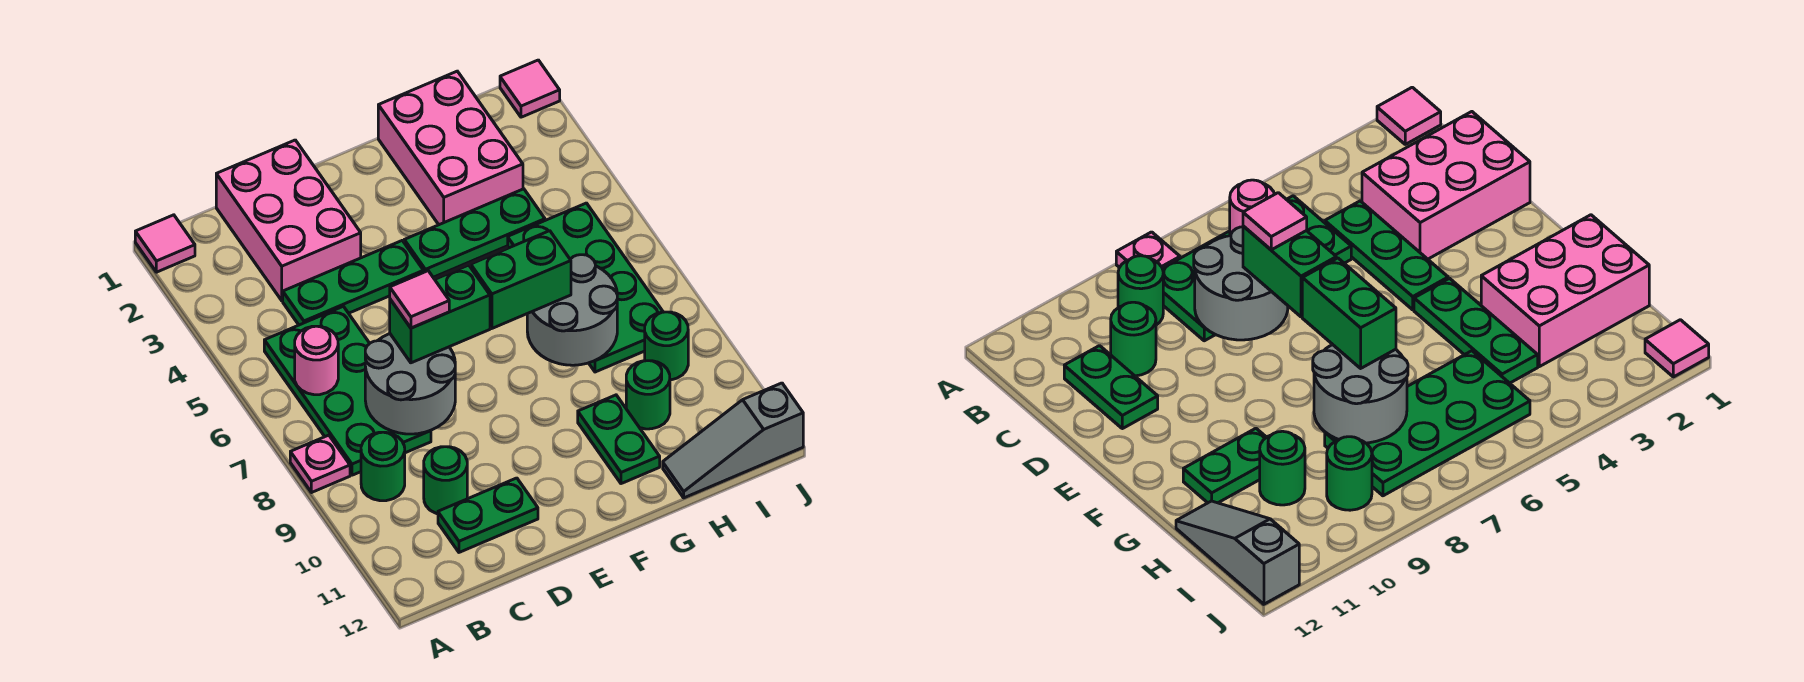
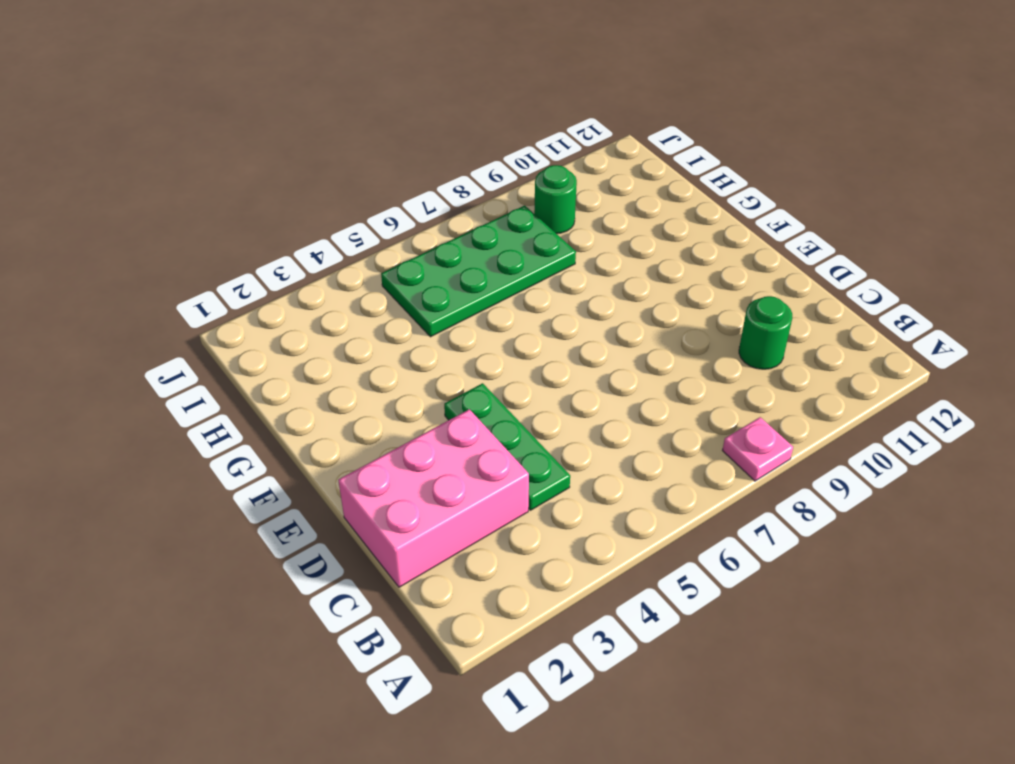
none -> pink 1x1 tile [135,215,195,272]
none -> green 2x4 plate [264,306,431,475]
none -> green 1x1 round brick [361,432,405,501]

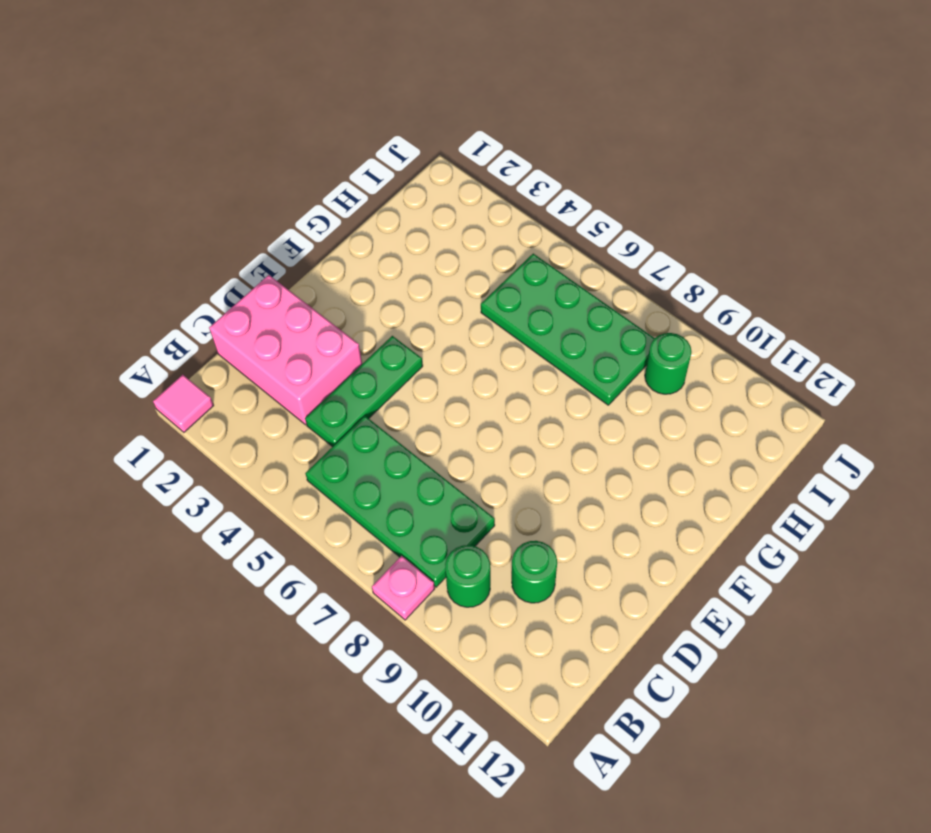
none -> green 1x2 plate [438,478,538,552]
none -> green 1x3 plate [404,189,545,277]
none -> pink 2x3 brick [378,71,523,225]

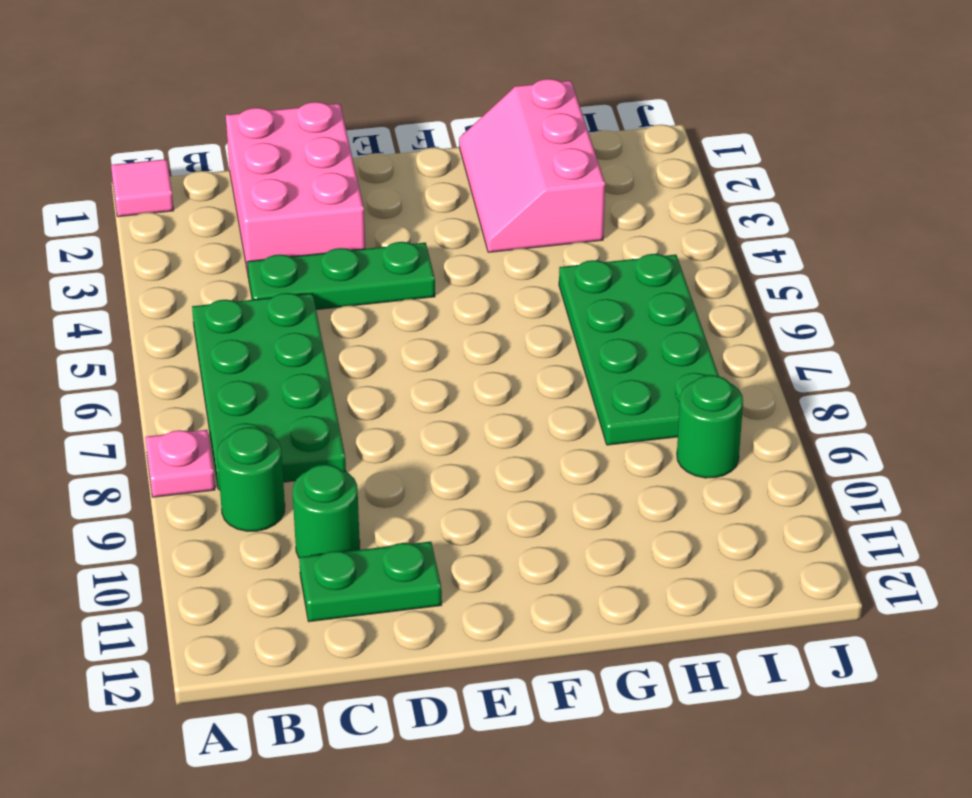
pink 2x3 slope [459,79,605,252] -> pink 2x3 brick [378,71,523,225]
none -> green 1x3 plate [404,189,545,277]
none -> green 1x2 plate [578,395,660,484]
none -> green 1x1 round brick [626,361,670,429]

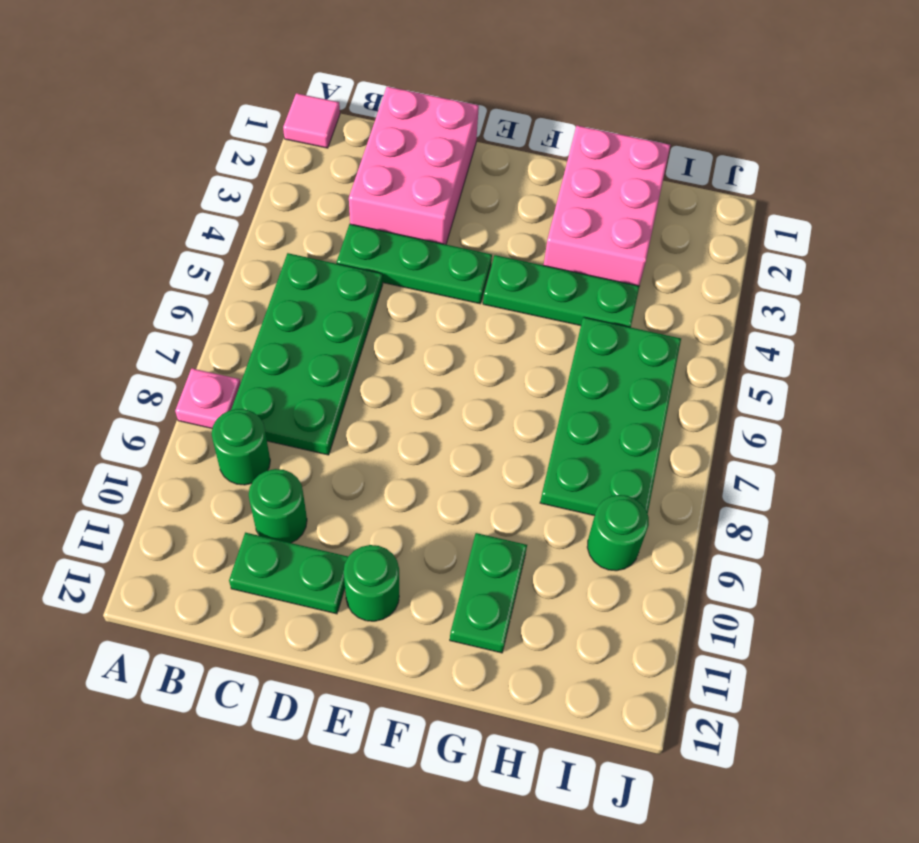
green 1x1 round brick [344,545,399,621] -> green 1x1 round brick moved to [626,361,670,429]
none -> grey 1x3 slope [663,383,803,498]
none -> pink 1x1 tile [500,60,560,117]
none -> pink 1x1 round brick [295,326,338,395]

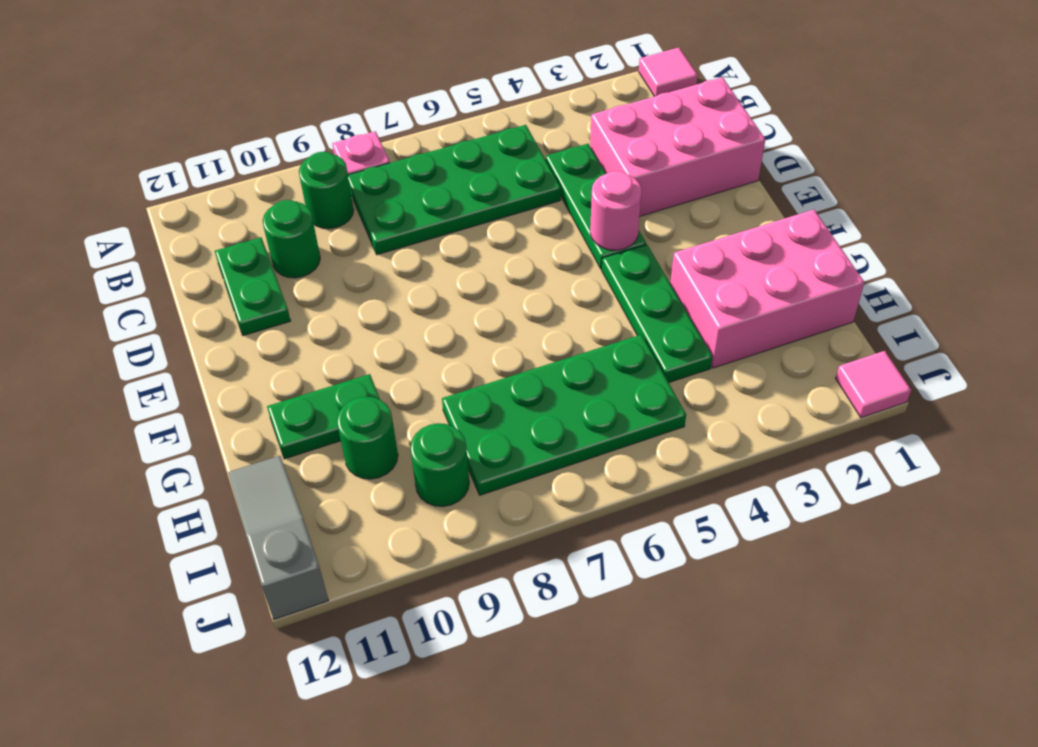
pink 1x1 round brick [590,171,642,250] -> pink 1x1 round brick moved to [295,326,338,395]
none -> grey 2x2 round brick [365,334,455,434]
none -> grey 2x2 round brick [527,255,617,365]
none -> green 1x2 brick [390,265,490,363]

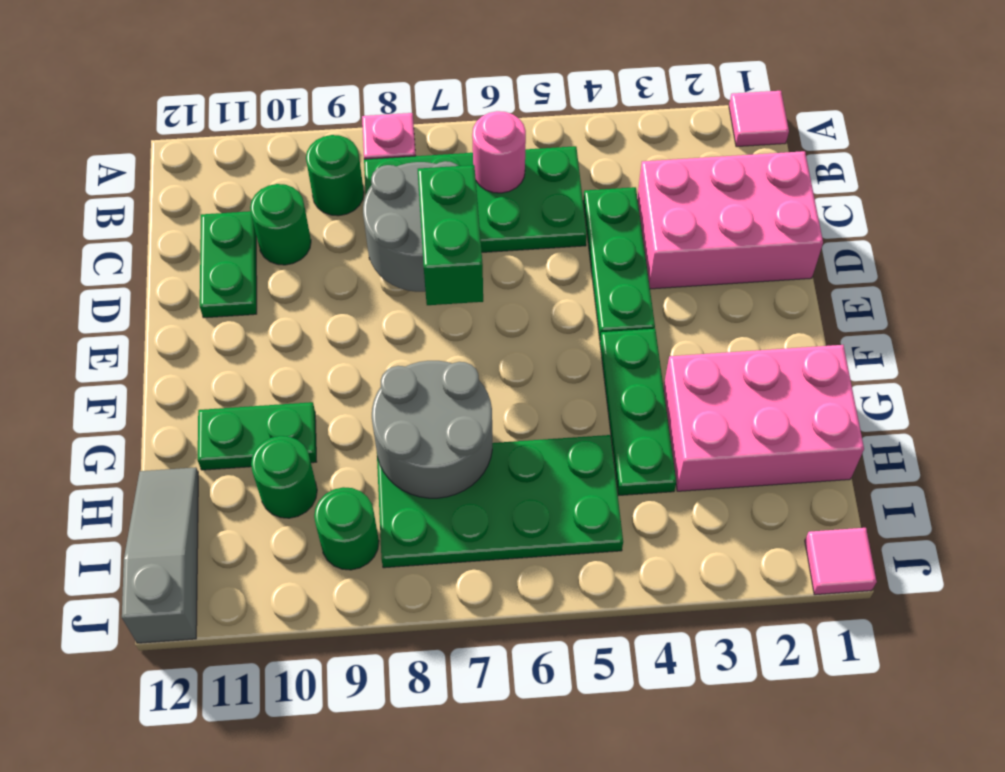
none -> green 1x2 brick [471,231,571,328]
none -> pink 1x1 tile [390,271,449,328]

